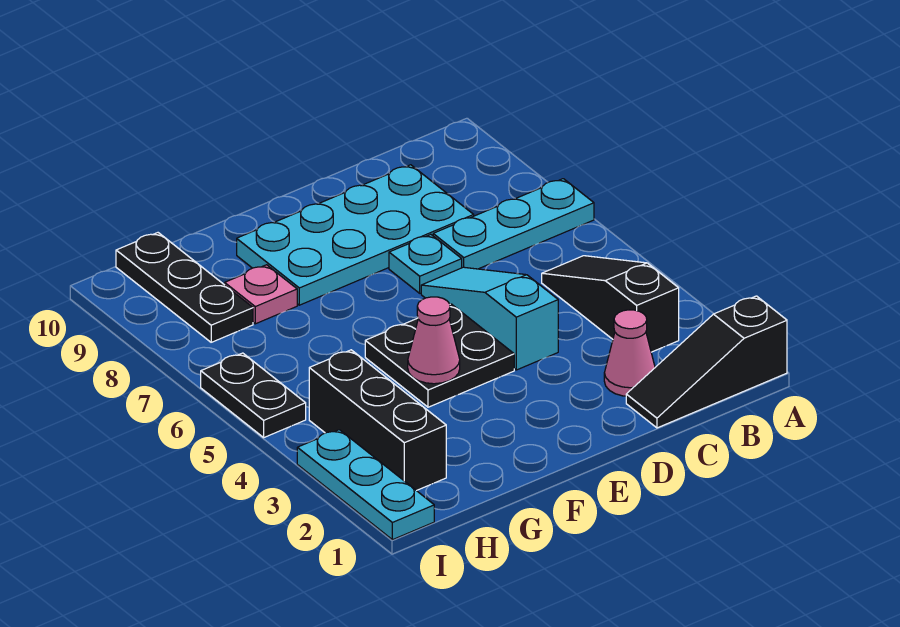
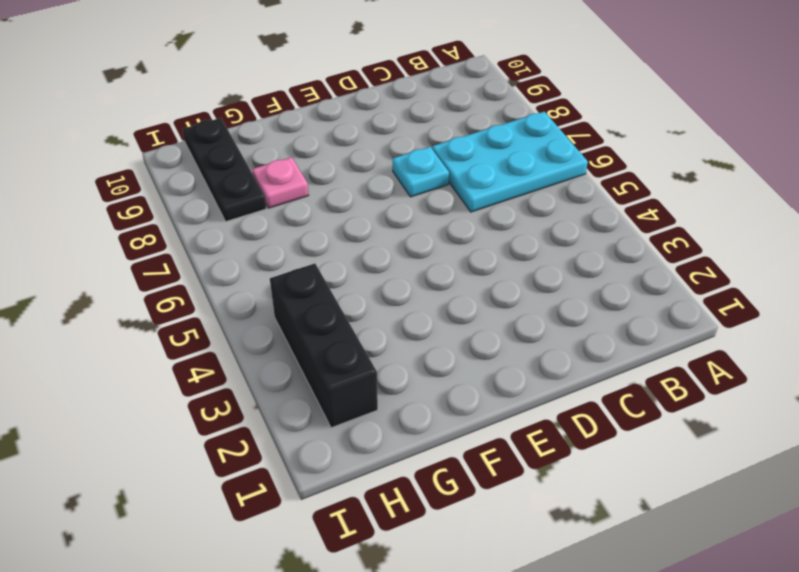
cyan 2x3 plate [432,112,588,212] -> cyan 1x3 plate [433,179,594,269]
none -> black 1x3 slope [626,296,787,428]
none -> black 1x3 slope [542,256,679,352]
none -> pink 1x1 cone [604,310,655,396]

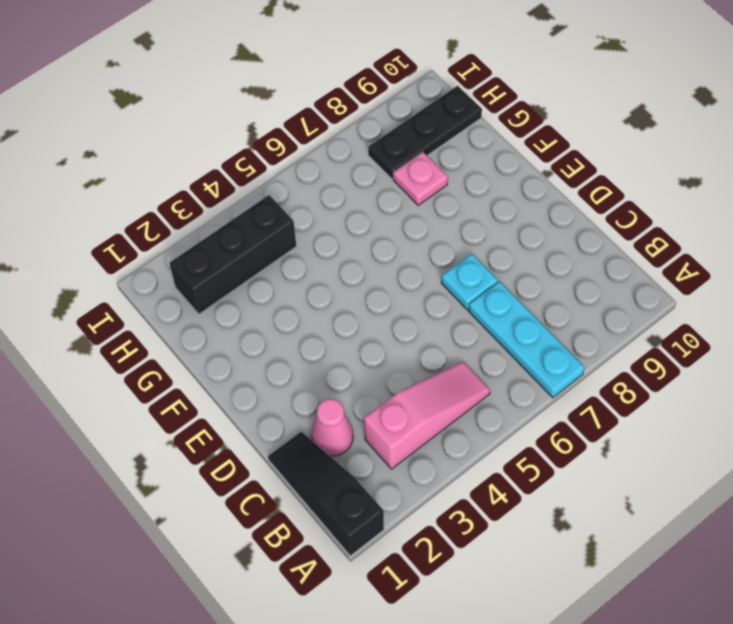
pink 1x3 slope [364,362,490,469] -> black 1x3 slope [542,256,679,352]
none -> cyan 2x4 plate [237,165,474,305]
none -> cyan 1x3 slope [421,267,558,370]
none -> black 2x2 plate [365,304,514,407]

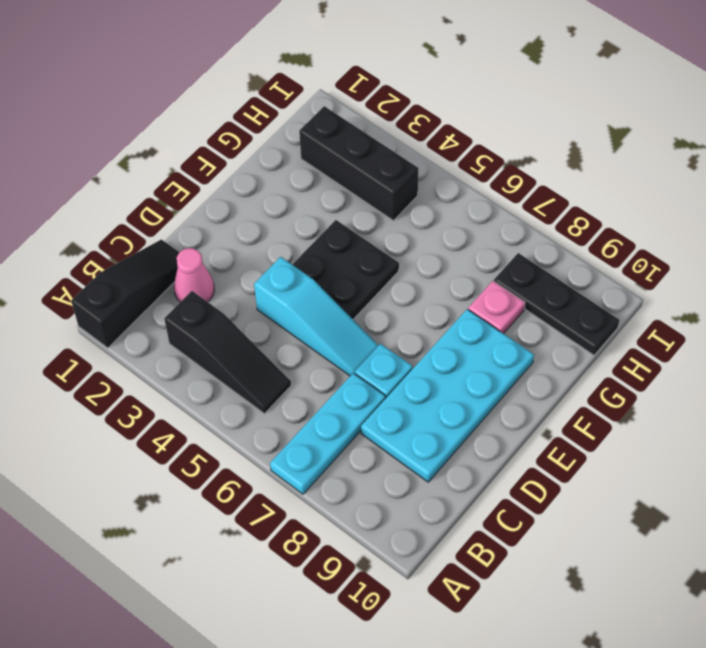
none -> cyan 1x3 plate [297,430,434,540]
none -> black 1x2 plate [201,353,306,437]
none -> pink 1x1 cone [408,297,460,384]

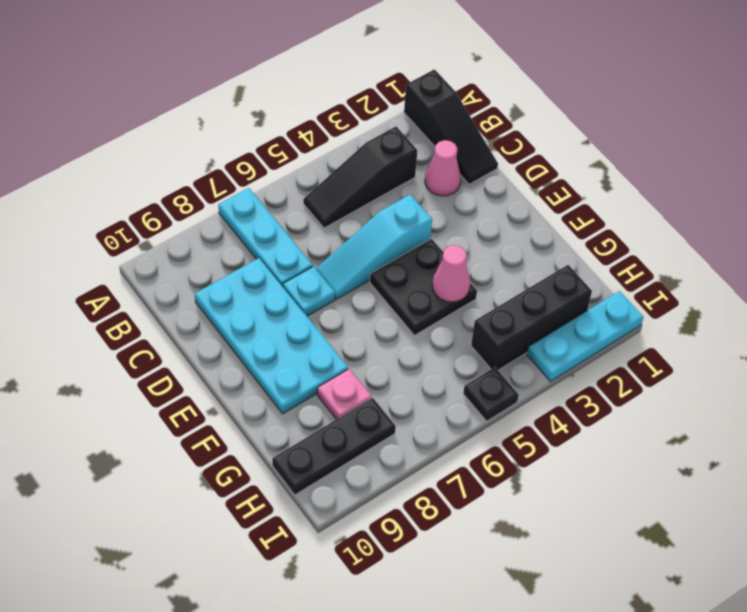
black 1x1 plate [463,367,519,421] -> black 1x2 plate [201,353,306,437]

